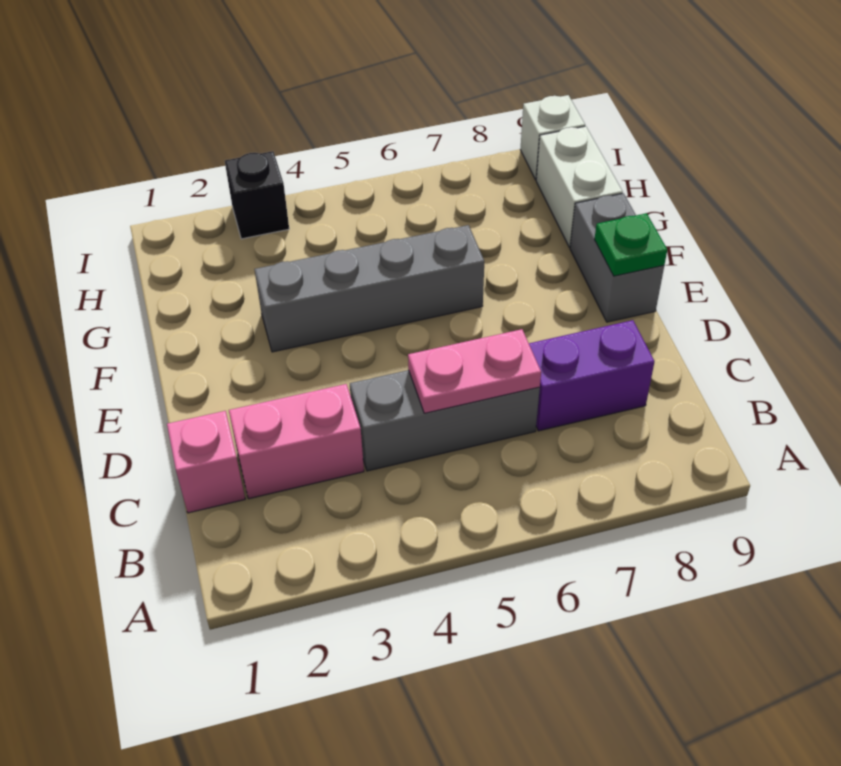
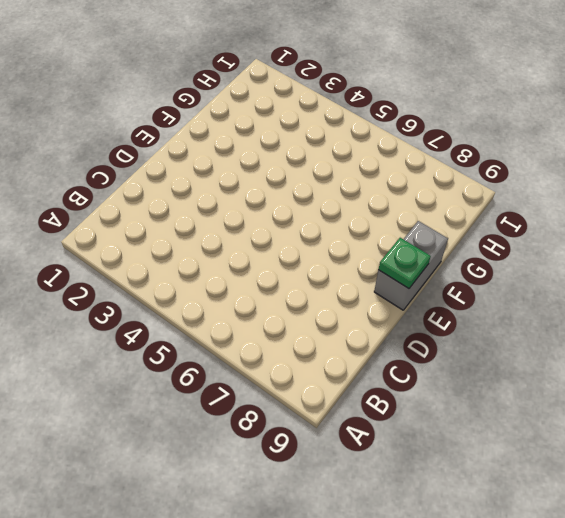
none -> pink 1x1 brick [167,411,245,513]
none -> pink 1x2 brick [229,384,364,499]

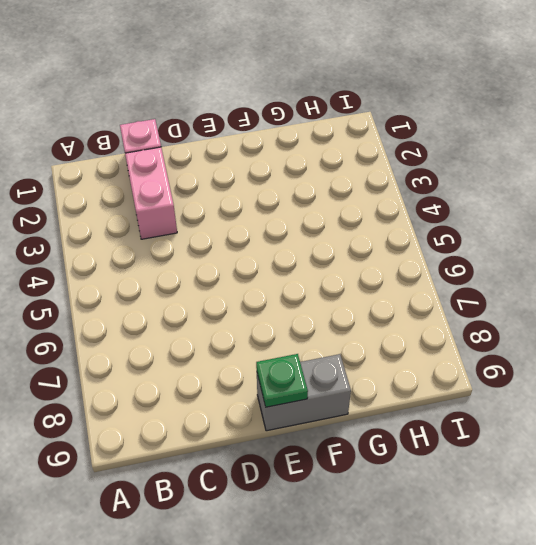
none -> grey 1x3 brick [350,370,540,471]
none -> purple 1x2 brick [529,320,655,431]

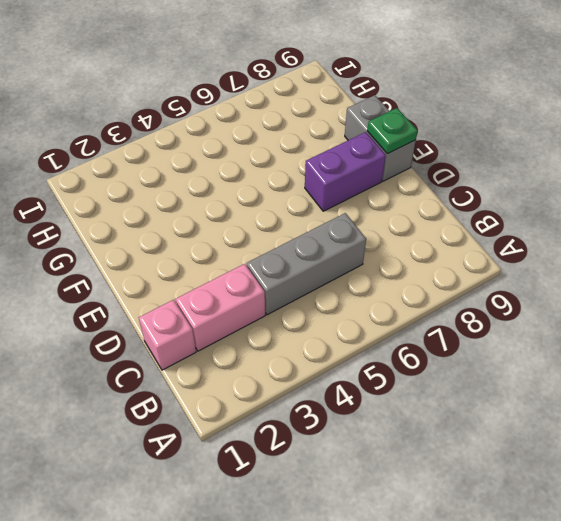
purple 1x2 brick [305,132,386,211] -> purple 1x2 brick moved to [529,320,655,431]
none -> grey 1x4 brick [254,225,484,352]
none -> white 1x2 brick [536,126,623,247]

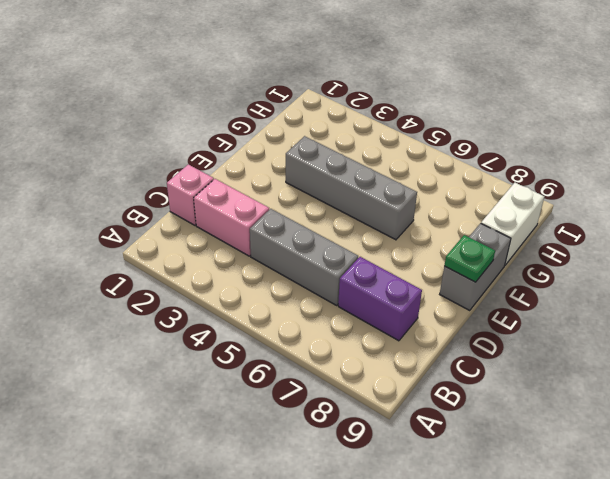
none -> black 1x1 brick [225,151,289,239]
none -> white 1x1 brick [520,95,585,180]

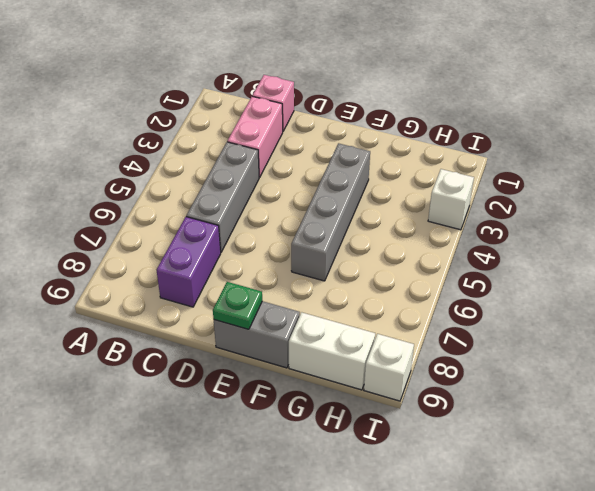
white 1x1 brick [428,169,474,230] -> black 1x1 brick [225,151,289,239]
none -> pink 1x2 plate [408,329,541,413]

